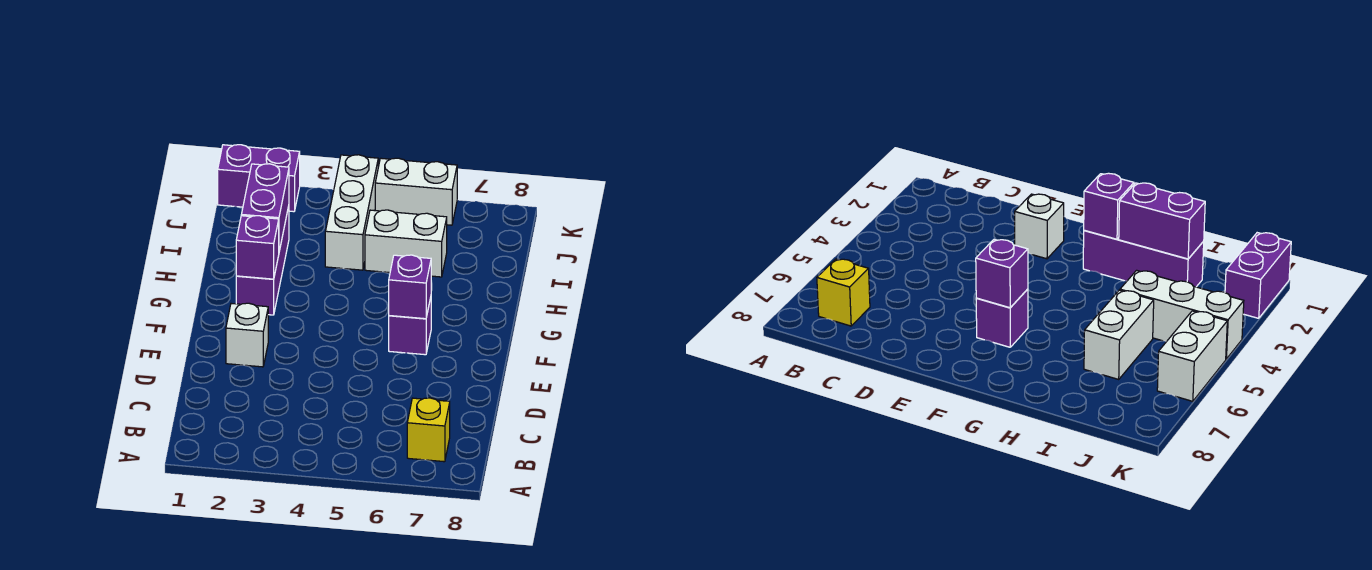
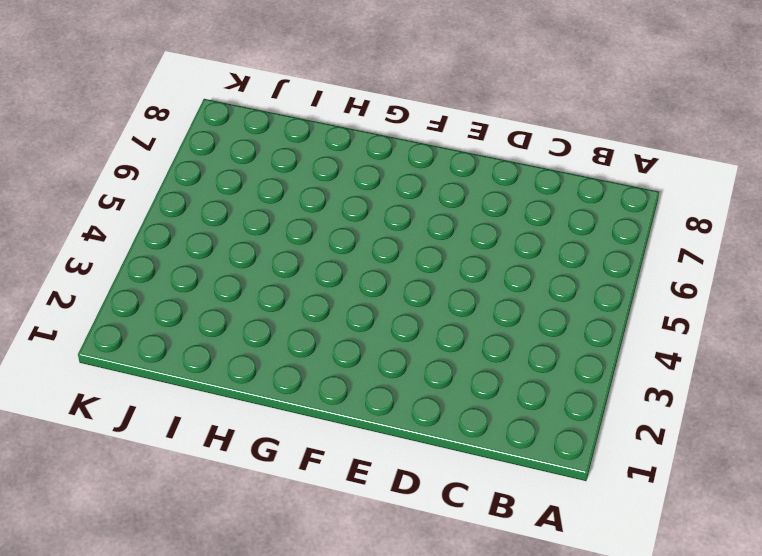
none -> yellow 1x1 brick [407,398,450,462]
none -> white 1x1 brick [226,303,268,367]

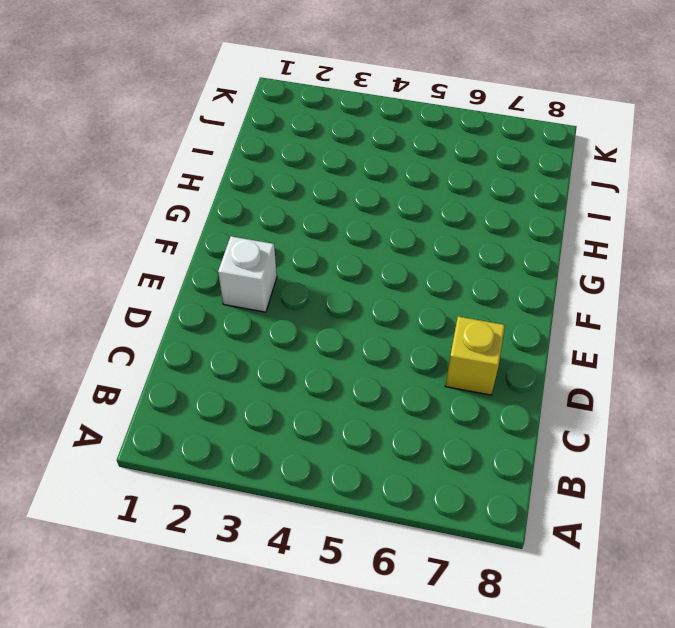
yellow 1x1 brick [445,316,505,395] -> yellow 1x1 brick moved to [407,398,450,462]
none -> purple 1x1 brick [389,298,431,355]
none -> purple 1x3 brick [236,206,289,315]

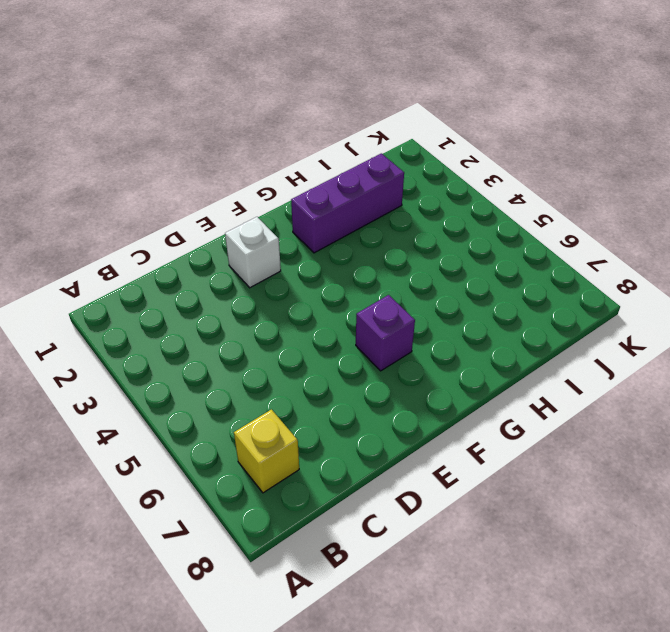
none -> white 1x3 brick [325,155,378,270]
none -> white 1x2 brick [365,210,447,277]

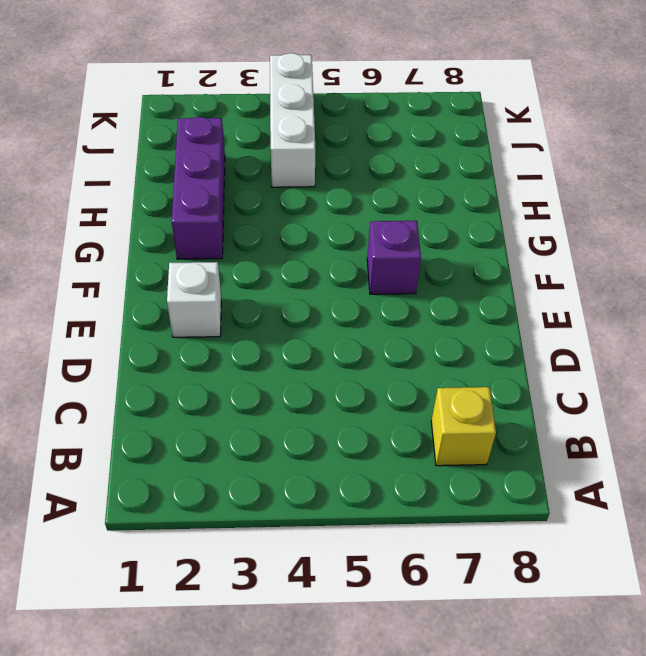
none -> white 1x2 brick [365,210,447,277]
none -> purple 1x2 brick [218,145,300,212]

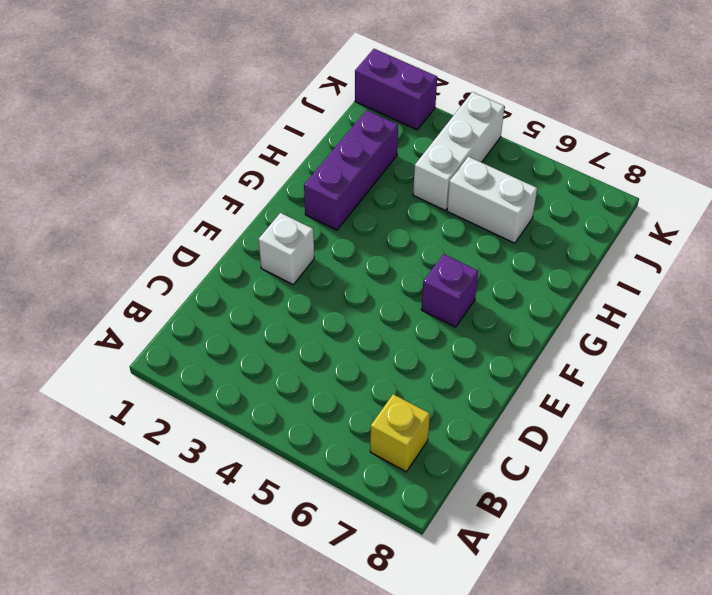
none -> white 1x2 brick [375,158,457,225]
none -> purple 1x1 brick [389,255,431,319]

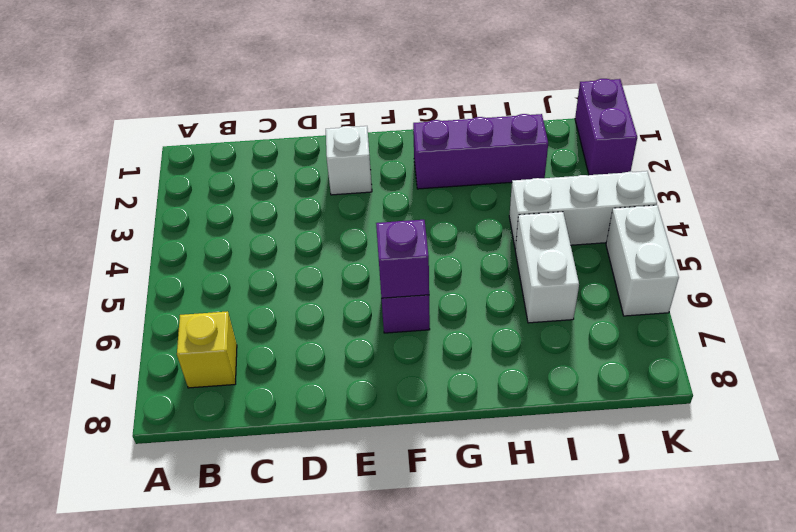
none -> purple 1x1 brick [236,216,279,279]
none -> purple 1x2 brick [241,164,289,251]

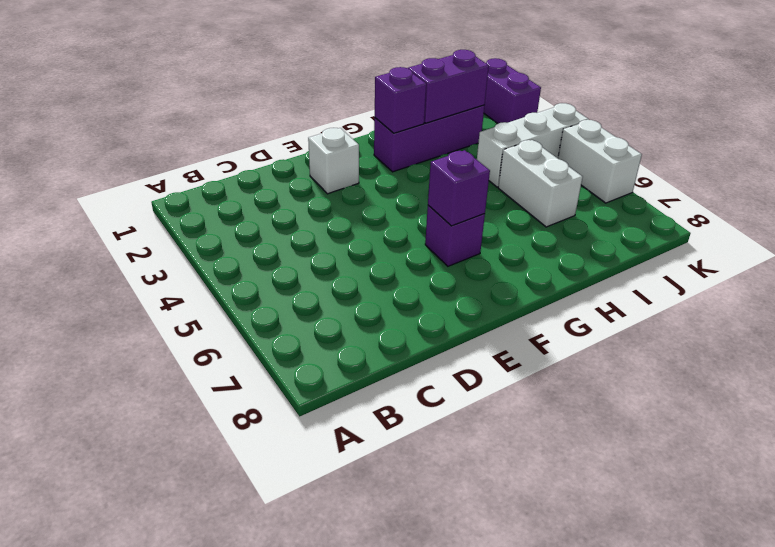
none -> yellow 1x1 brick [407,398,450,462]

